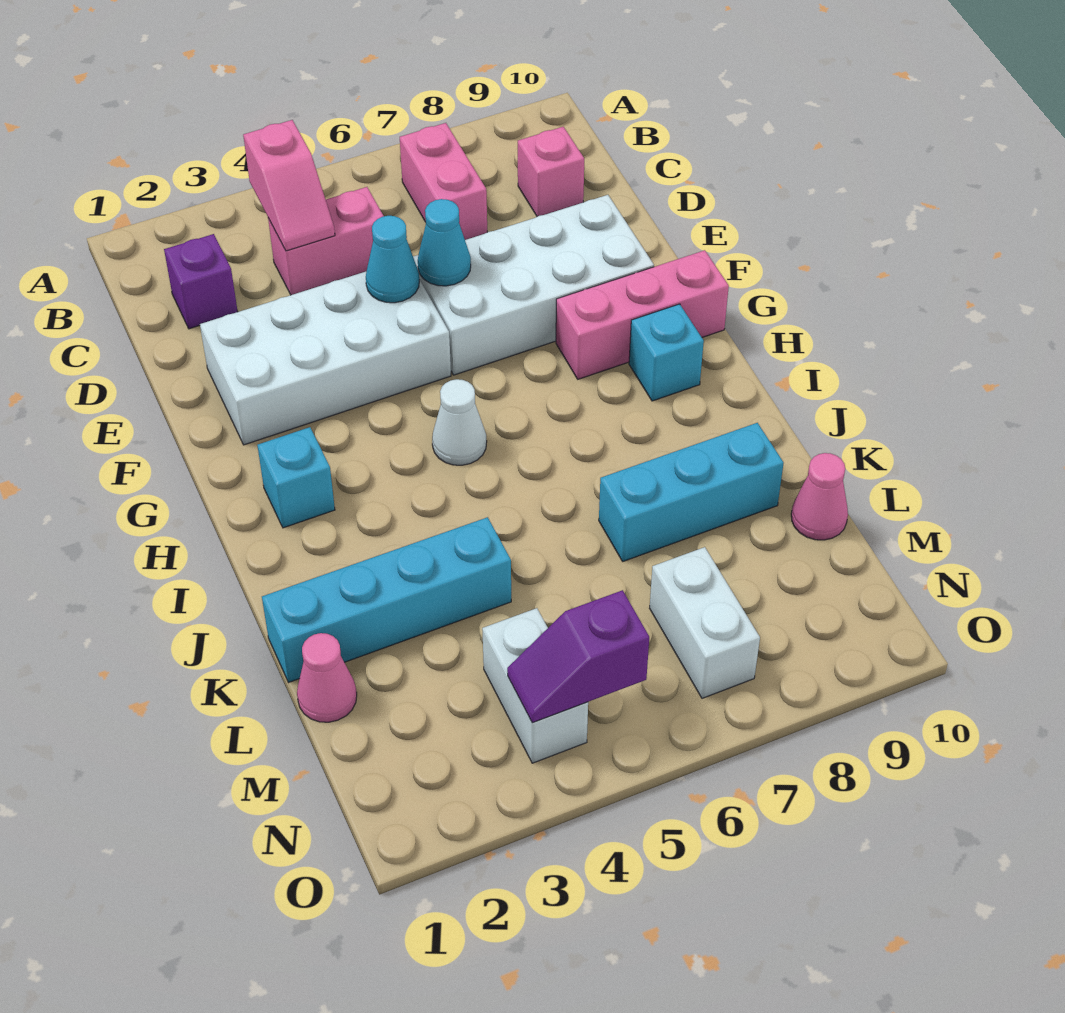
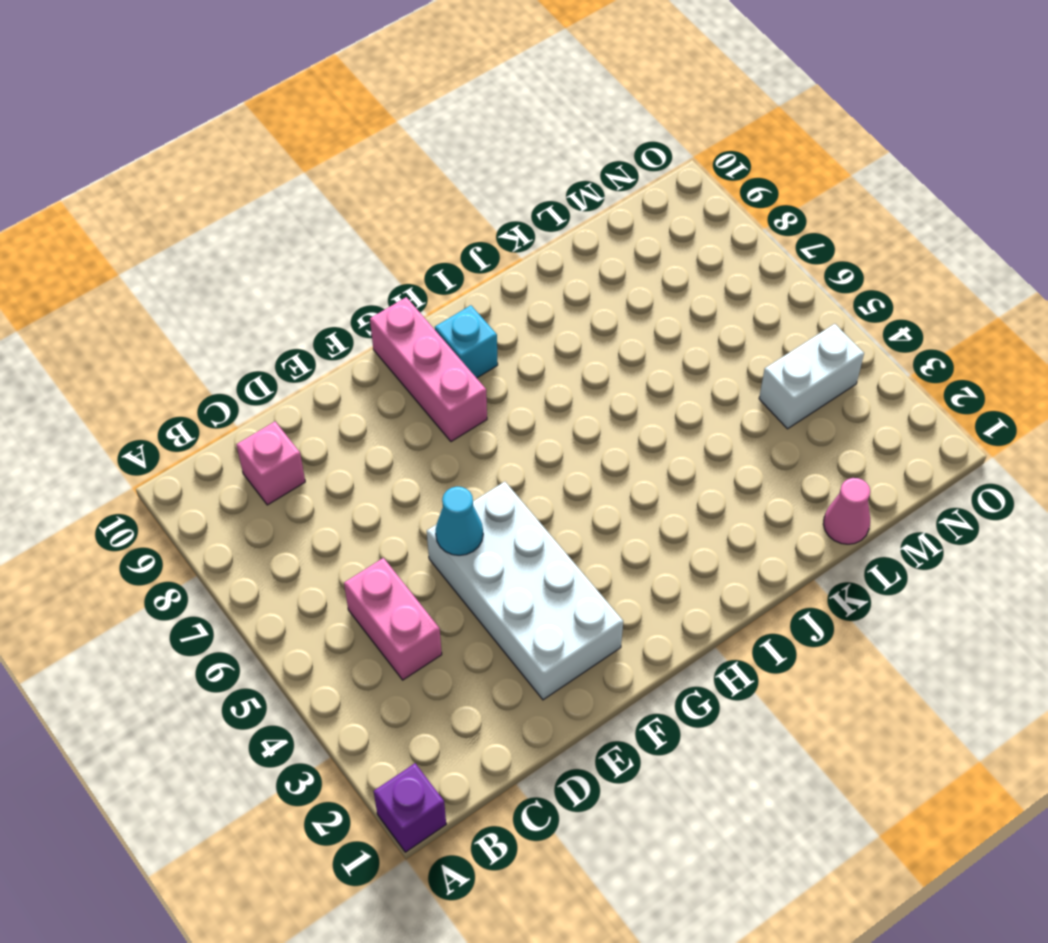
purple 1x1 brick [374,763,446,852] -> purple 1x1 brick moved to [164,234,238,329]
none -> pink 1x2 brick [400,123,487,240]
none -> white 2x4 brick [413,195,654,375]
none -> cyan 1x1 brick [257,427,335,528]

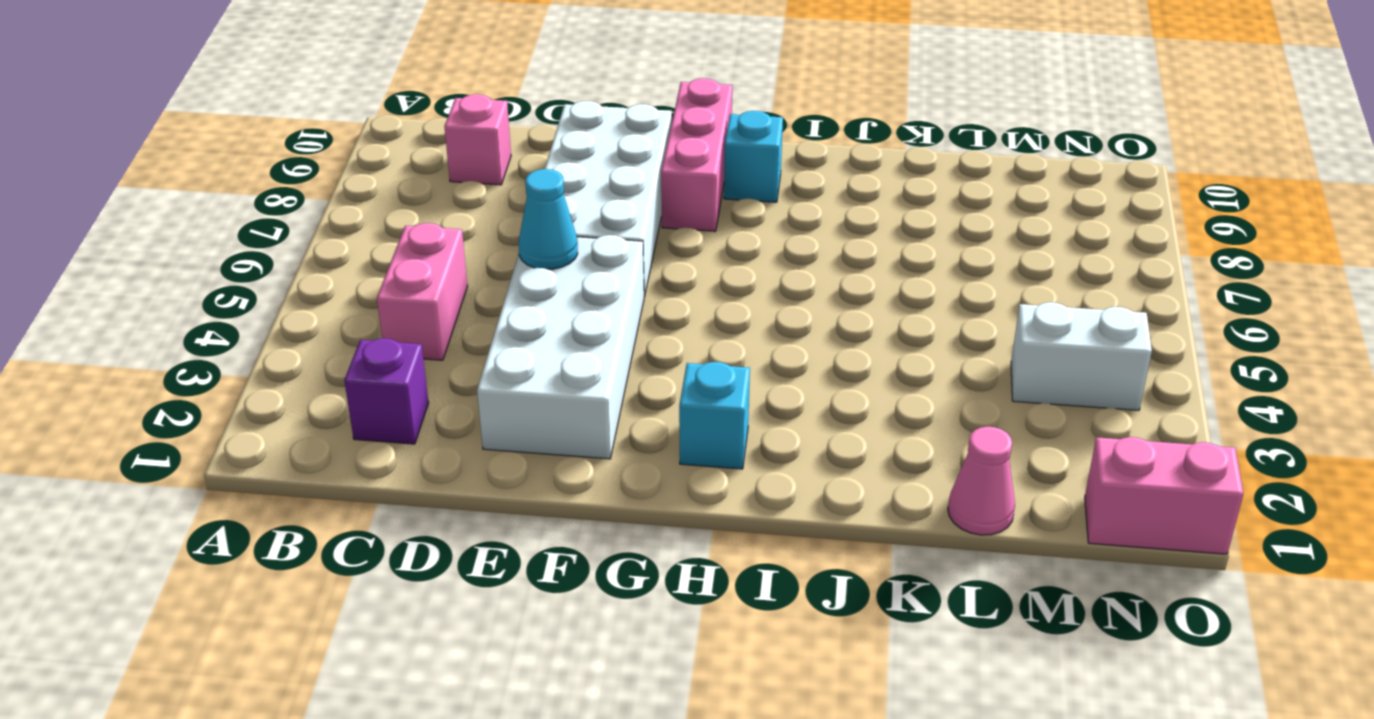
pink 1x2 brick [1085,437,1244,554] -> pink 1x2 brick moved to [400,123,487,240]
none -> white 1x1 cone [432,379,487,465]
none -> cyan 1x4 brick [262,517,511,682]
none -> cyan 1x3 brick [599,423,783,561]

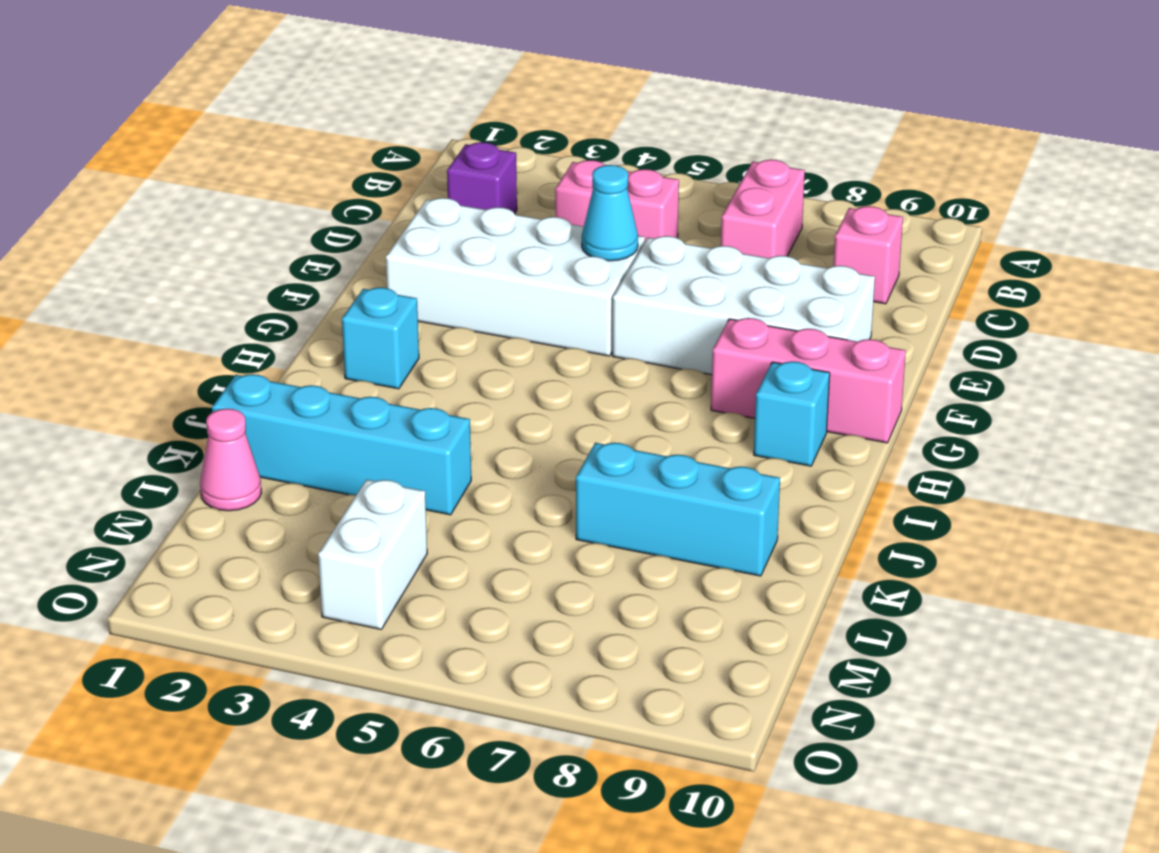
none -> white 1x1 cone [432,379,487,465]
none -> pink 1x1 cone [791,453,848,540]
none -> white 1x2 brick [650,547,760,698]

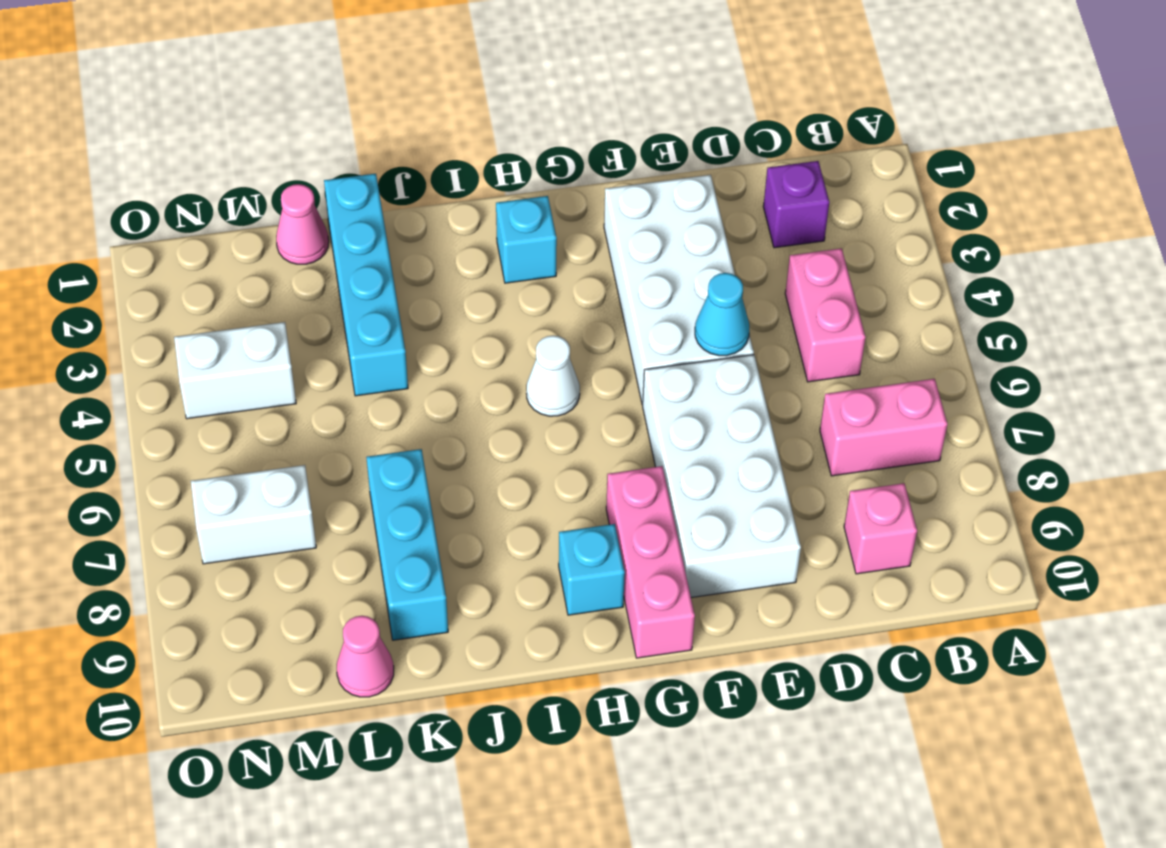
none -> pink 1x2 slope [243,120,335,251]
none -> cyan 1x1 cone [418,199,471,286]
none -> purple 1x2 slope [507,590,649,723]

